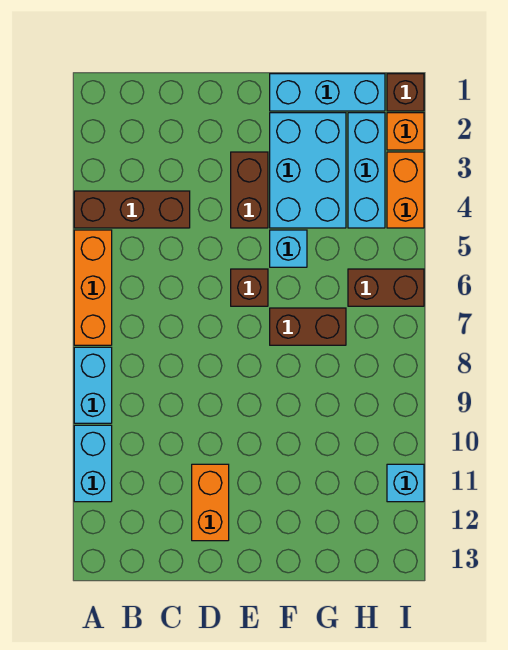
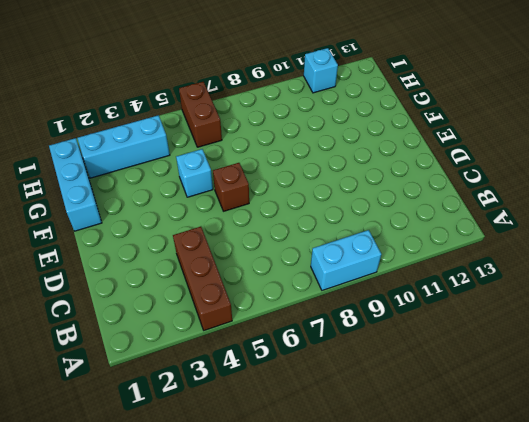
none -> orange 1x3 brick [74,230,112,345]
none -> cyan 1x2 brick [74,425,112,502]
none -> orange 1x2 brick [192,464,229,541]

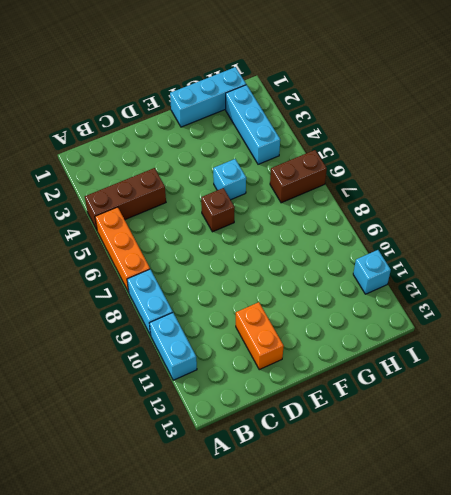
none -> brown 1x2 brick [231,152,268,228]
none -> cyan 2x3 brick [270,113,346,228]
none -> brown 1x2 brick [270,308,346,345]

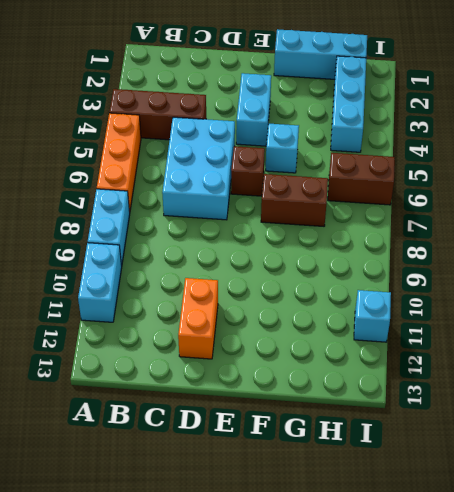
cyan 2x3 brick [162,117,235,220] -> cyan 2x3 brick moved to [270,113,346,228]
cyan 1x2 brick [236,73,271,146] -> brown 1x2 brick [231,152,268,228]
none -> brown 1x1 brick [387,74,424,111]
none -> orange 1x1 brick [387,113,424,150]
none -> orange 1x2 brick [387,152,424,228]

